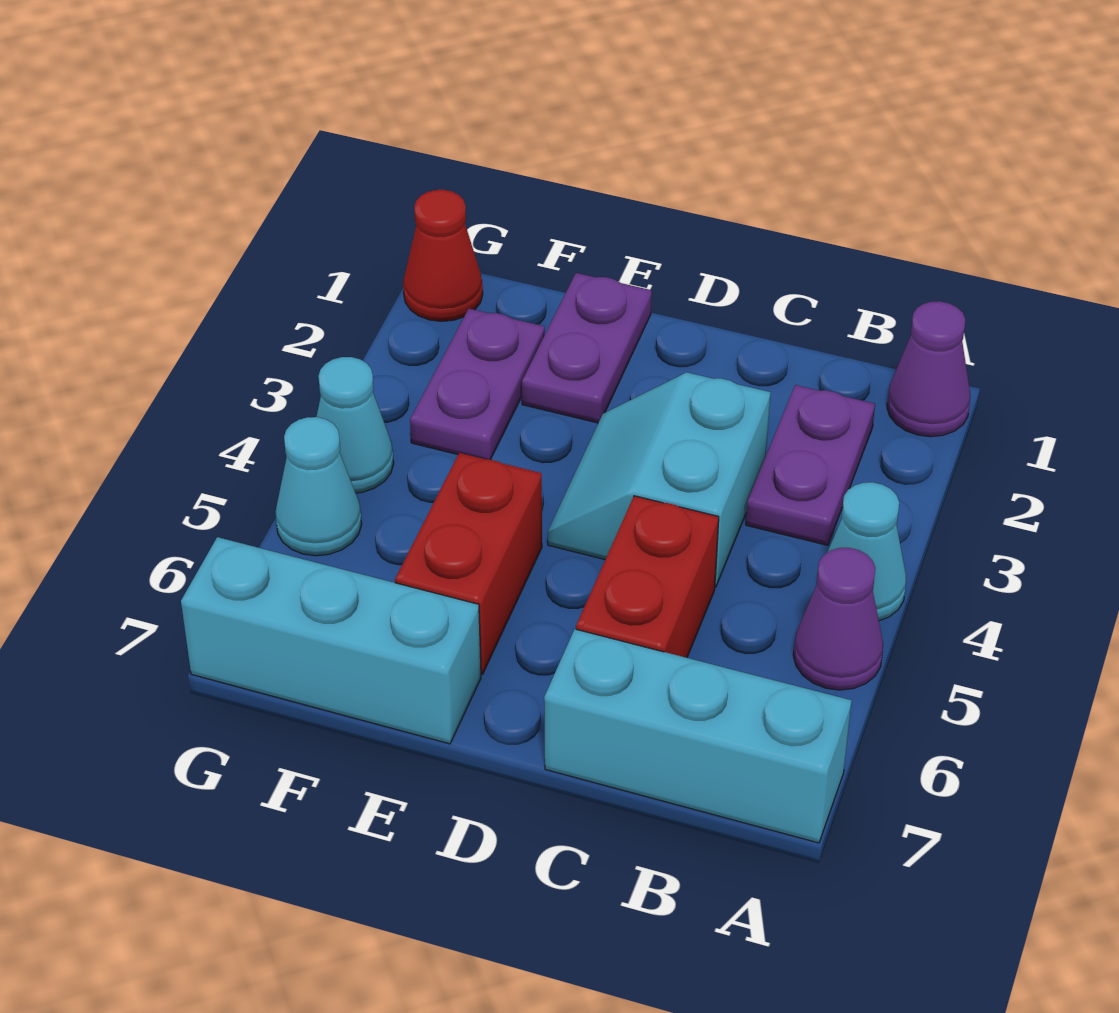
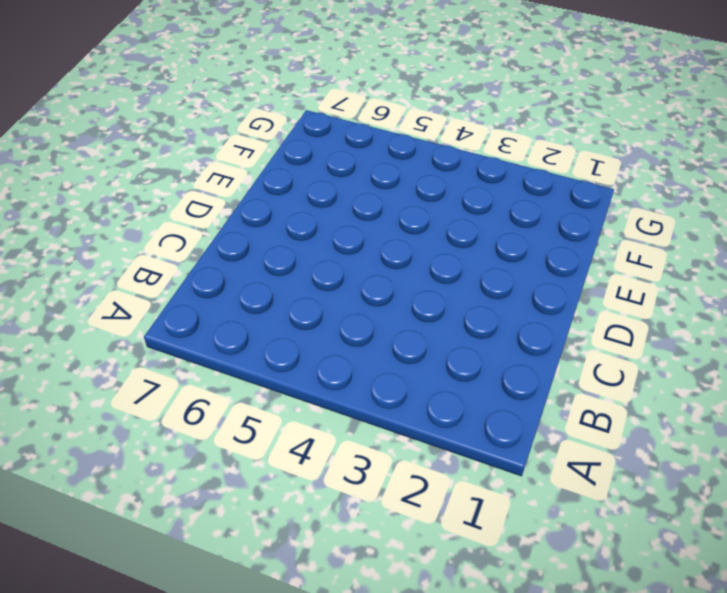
none -> purple 1x1 cone [887,301,971,437]
none -> cyan 1x1 cone [828,482,906,621]
none -> purple 1x1 cone [793,548,883,690]

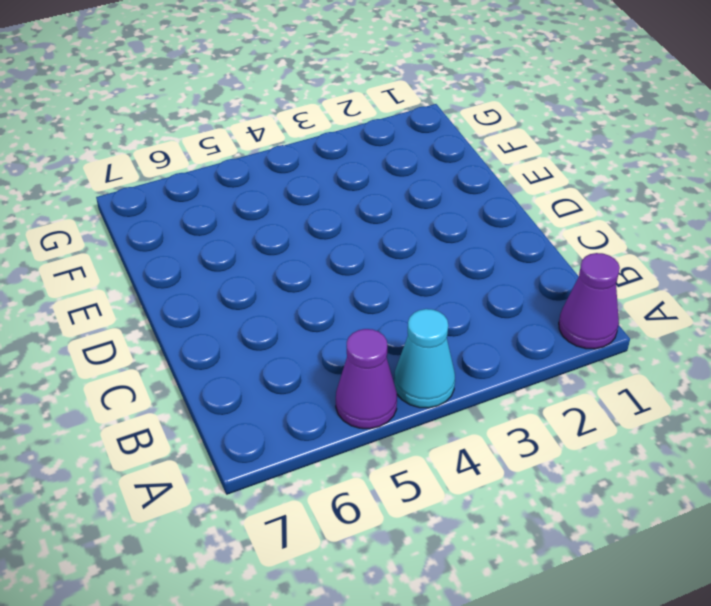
none -> cyan 1x3 brick [544,629,852,843]
none -> purple 1x2 plate [746,385,875,545]
none -> cyan 2x2 slope [548,372,771,587]

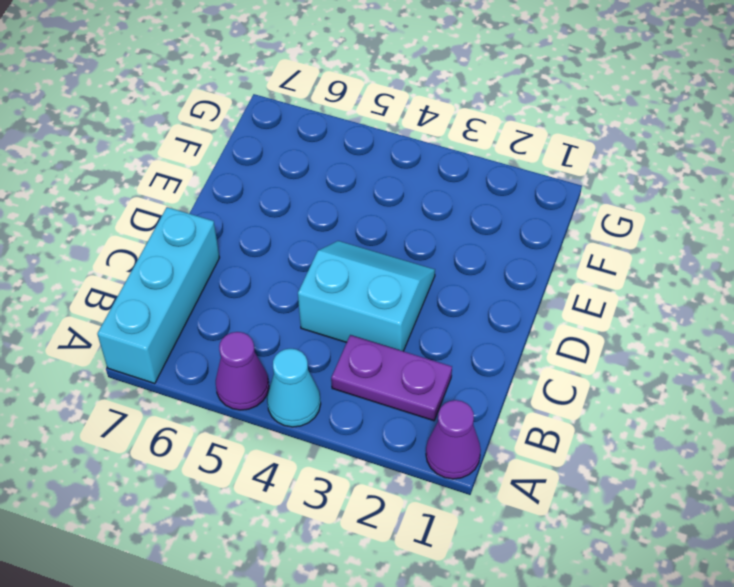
none -> red 1x2 brick [576,496,719,658]
none -> purple 1x2 plate [522,273,652,423]
none -> red 1x2 brick [395,453,542,675]

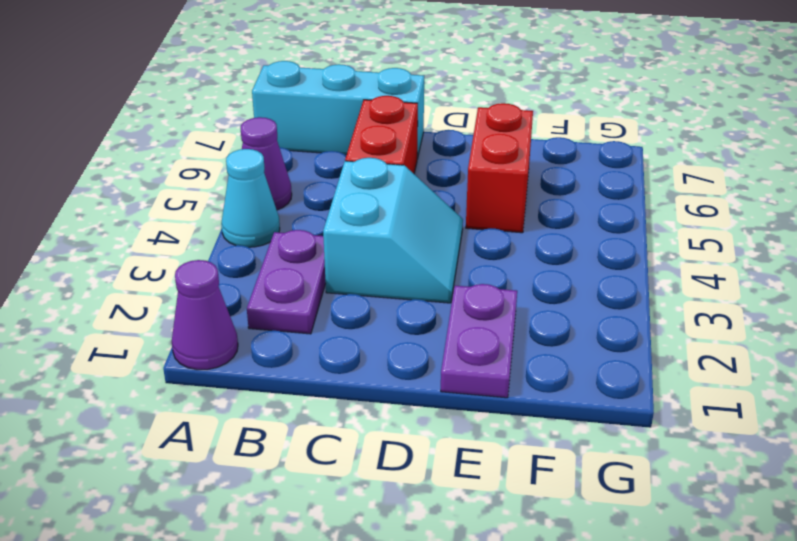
none -> cyan 1x3 brick [181,537,481,744]
none -> purple 1x2 plate [410,309,545,460]
none -> red 1x1 cone [403,190,483,321]

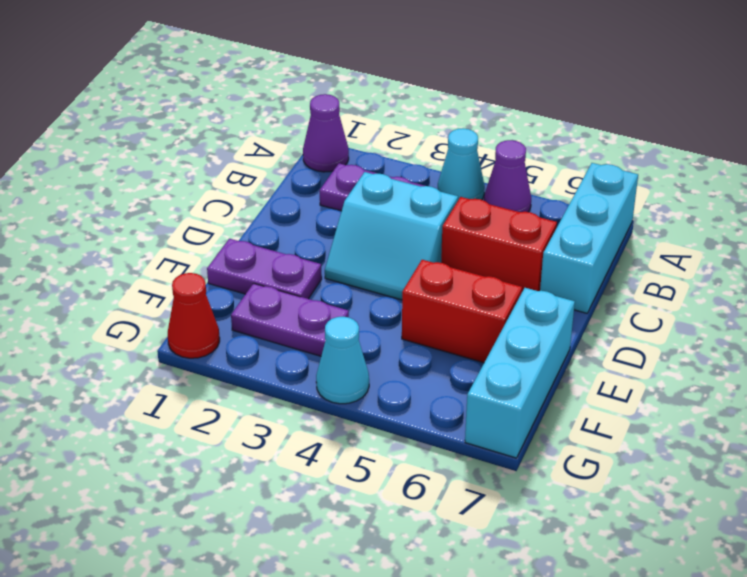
none -> cyan 1x1 cone [275,417,362,556]

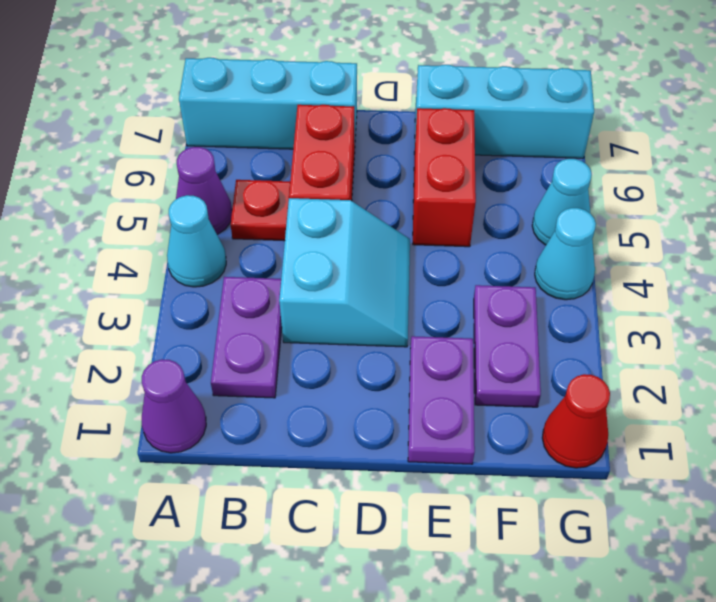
red 1x1 plate [231,180,290,241] -> none

